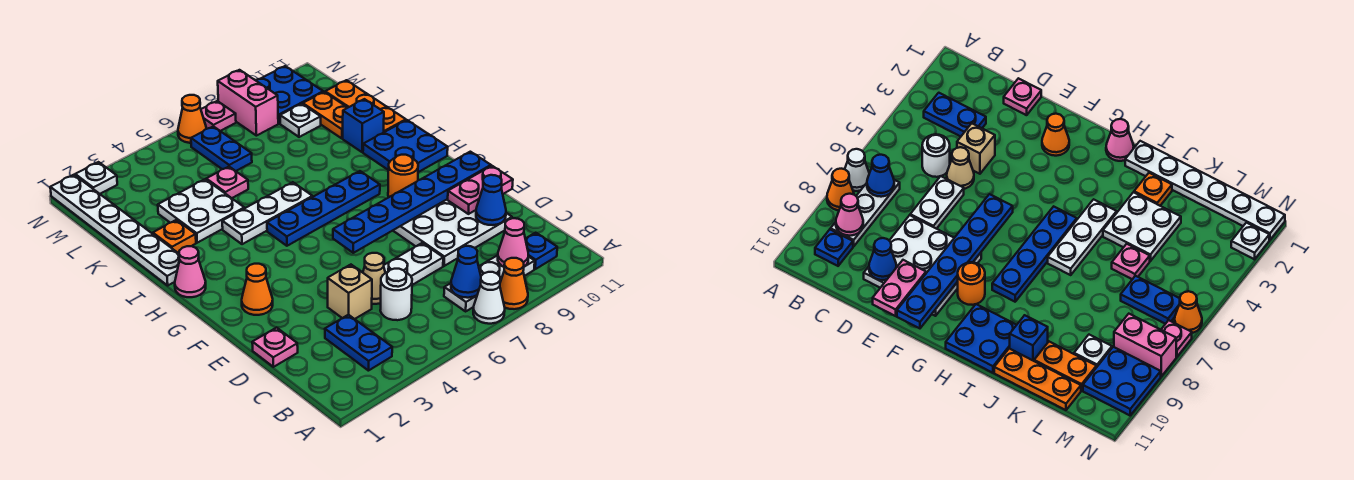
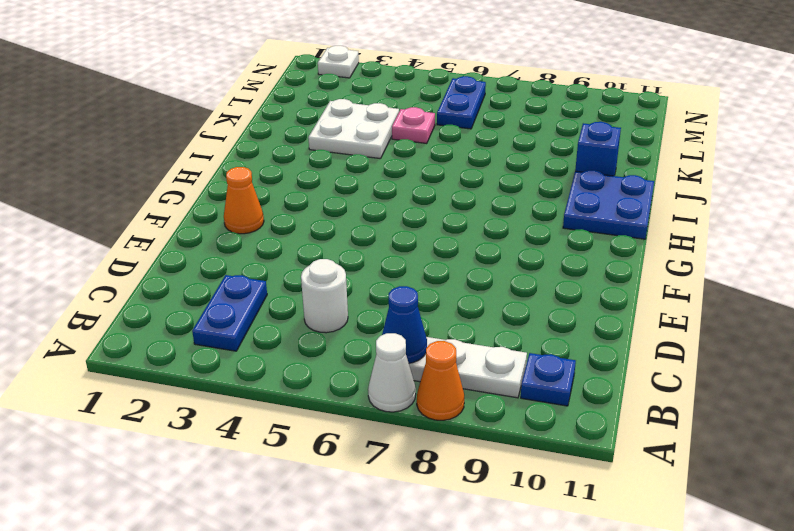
none -> pink 1x1 plate [252,328,298,367]
none -> tan 1x1 brick [328,265,372,319]
none -> tan 1x1 cone [363,253,385,304]
none -> white 1x2 plate [384,243,443,285]

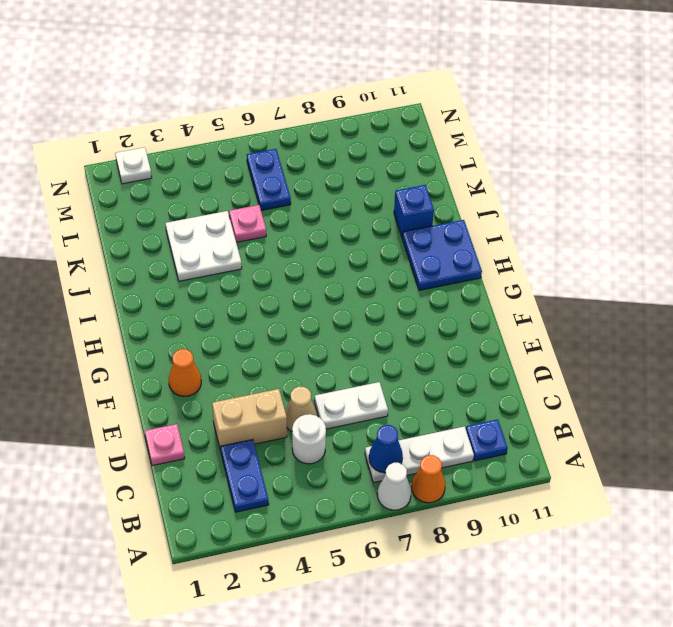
tan 1x2 brick [212,389,287,450] -> tan 1x1 brick [328,265,372,319]
none -> white 3x3 plate [393,199,512,266]
none -> orange 1x1 round brick [388,155,418,197]
none -> pink 1x1 cone [175,246,206,297]
none -> blue 1x4 plate [267,171,380,246]

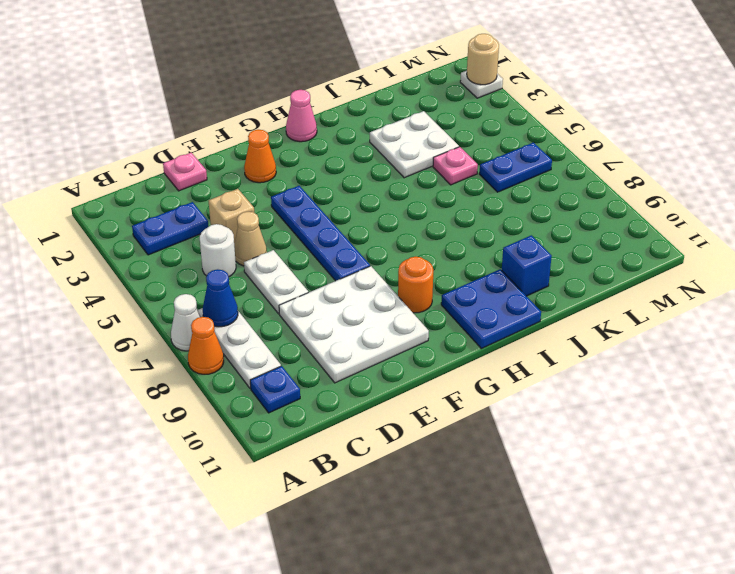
blue 1x4 plate [271,186,370,281] -> blue 1x4 plate moved to [267,171,380,246]
tan 1x1 round brick [467,34,499,85] -> none
none -> white 1x6 plate [50,175,180,285]
none -> white 1x3 plate [222,182,313,244]
none -> orange 1x1 plate [153,220,196,253]
none -> orange 1x3 plate [325,80,406,132]

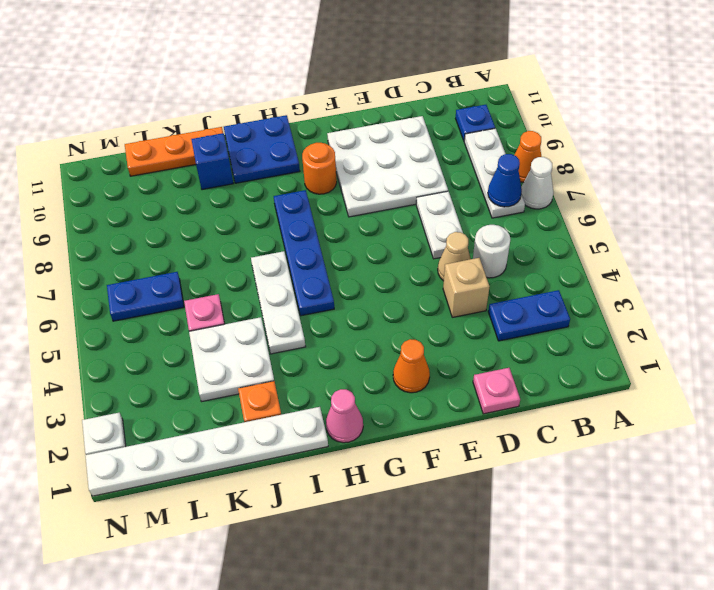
none -> orange 1x2 plate [303,92,347,138]
none -> white 1x1 plate [280,104,321,137]
none -> pink 1x2 brick [218,70,278,136]
none -> blue 2x2 plate [256,66,323,123]

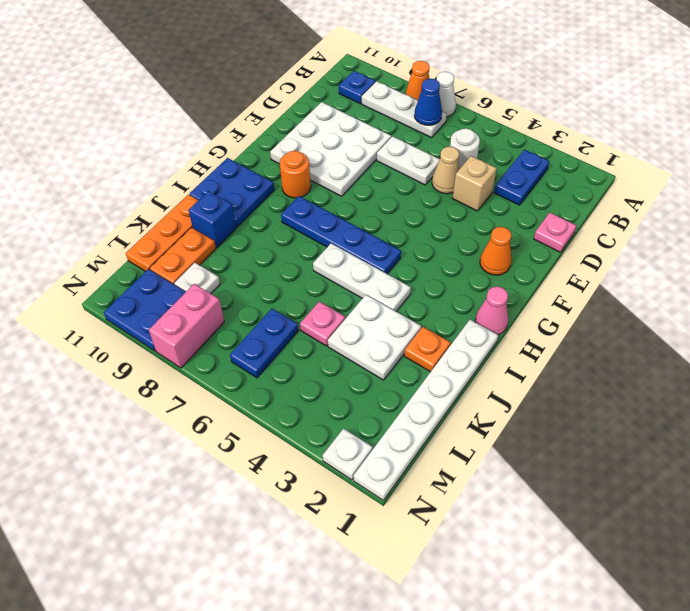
none -> orange 1x1 cone [178,95,207,143]
none -> pink 1x1 plate [201,101,236,131]
none -> pink 1x1 cone [498,218,528,267]
none -> blue 1x1 cone [476,175,506,225]

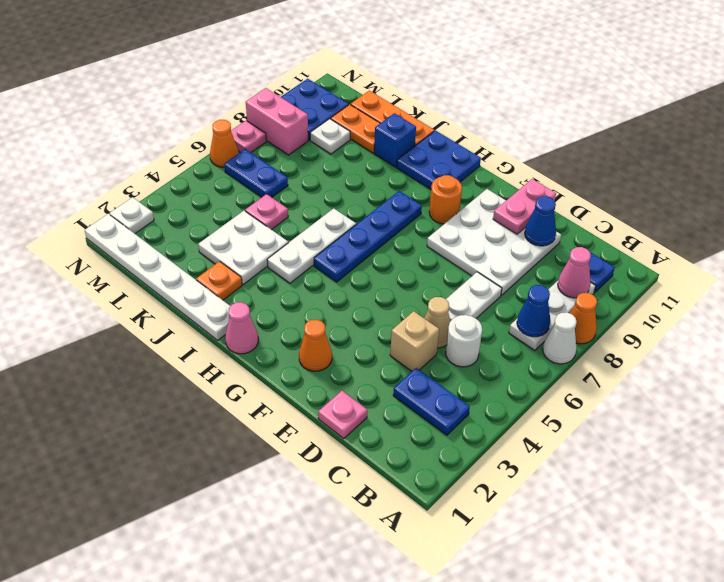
none -> blue 1x6 plate [333,152,491,253]

